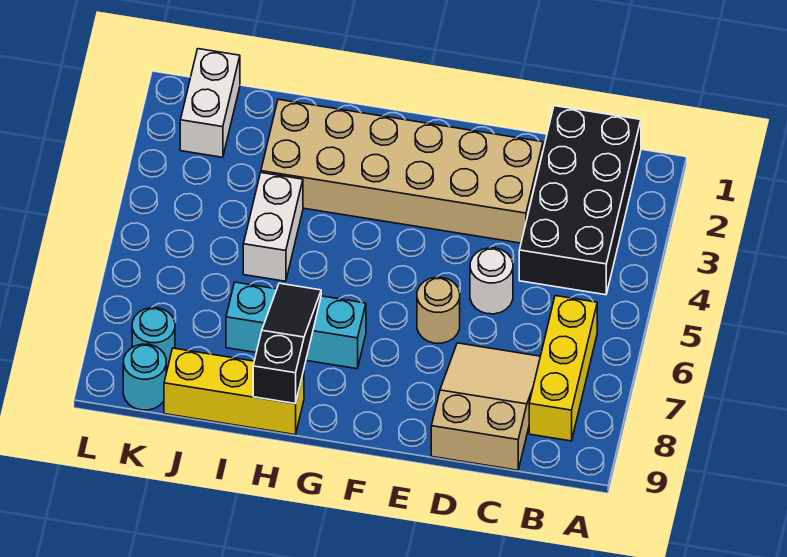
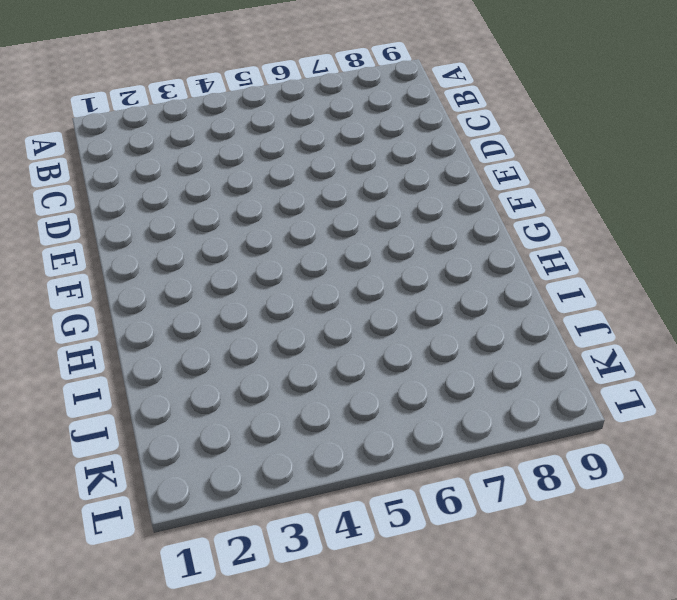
none -> black 2x4 brick [519,106,641,295]
none -> yellow 1x3 brick [529,296,597,441]
none -> tan 2x3 slope [431,343,540,470]

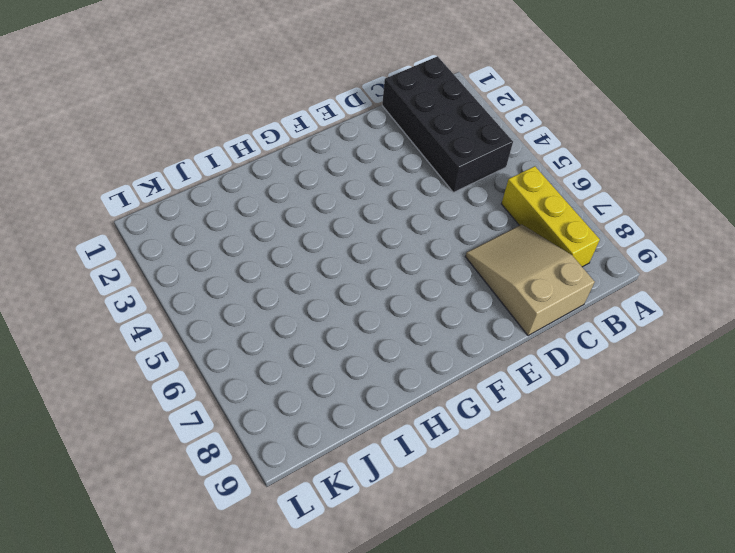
none -> tan 2x6 brick [261,99,543,243]
none -> white 1x1 round brick [470,248,513,314]
none -> tan 1x1 round brick [417,277,460,343]

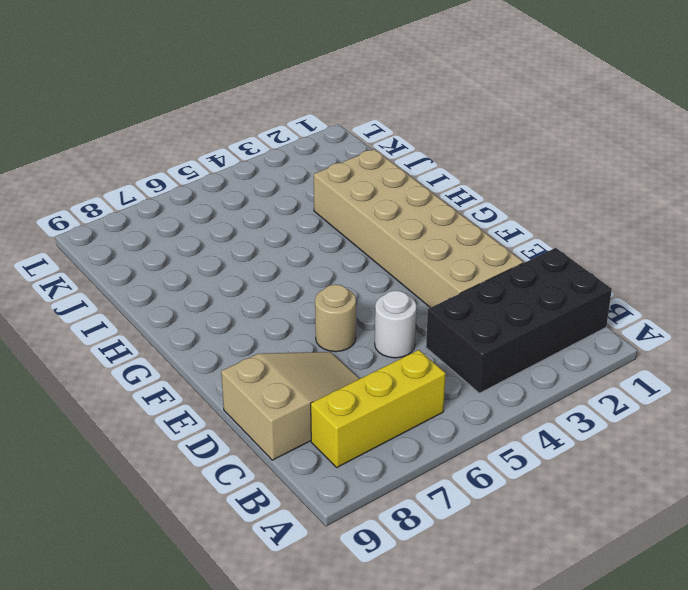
none -> cyan 1x3 brick [226,282,366,369]
none -> yellow 1x3 brick [164,348,304,435]
none -> white 1x2 brick [243,173,303,281]

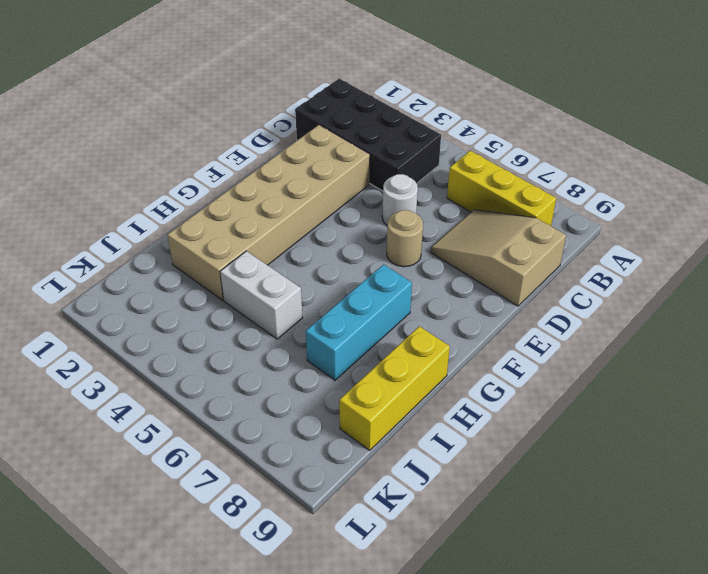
none -> white 1x2 brick [180,49,240,157]
none -> cyan 1x1 round brick [132,308,175,370]
none -> cyan 1x1 round brick [123,344,166,410]

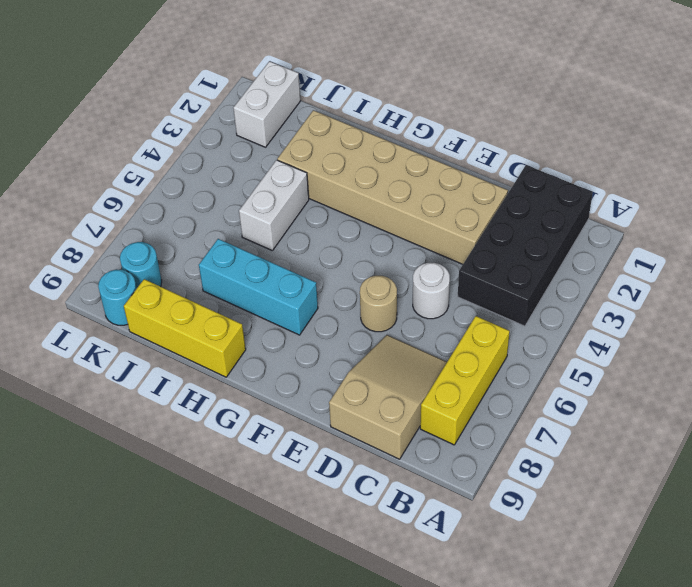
none -> black 1x3 slope [253,283,321,404]

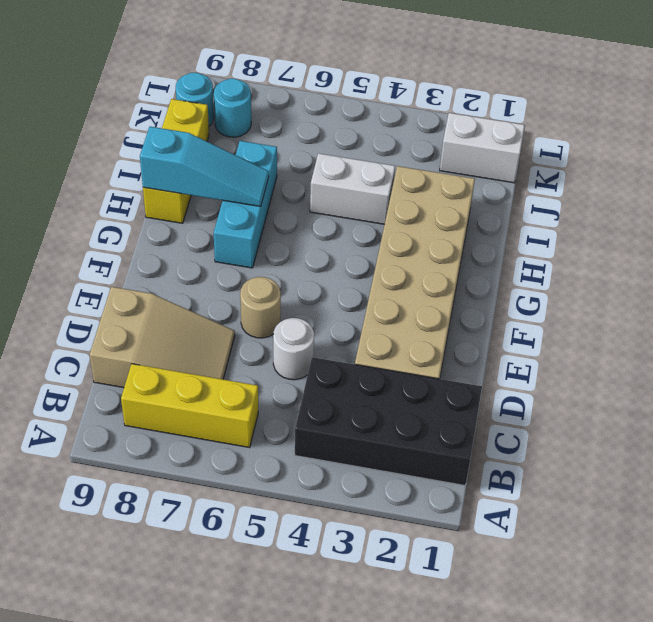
cyan 1x3 slope [140,127,269,206] -> black 1x3 slope [253,283,321,404]

